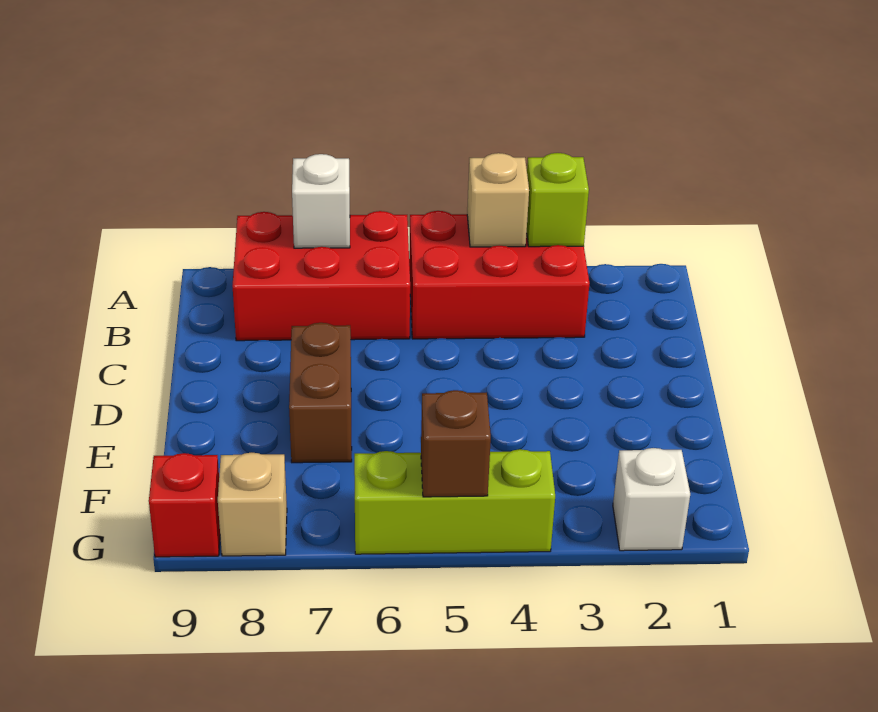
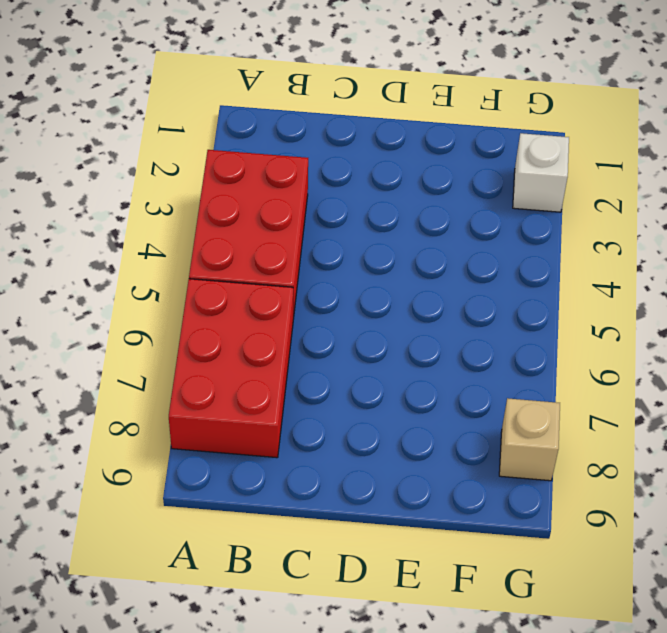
none -> brown 1x2 brick [289,323,352,463]
none -> lime 1x3 brick [354,449,555,554]

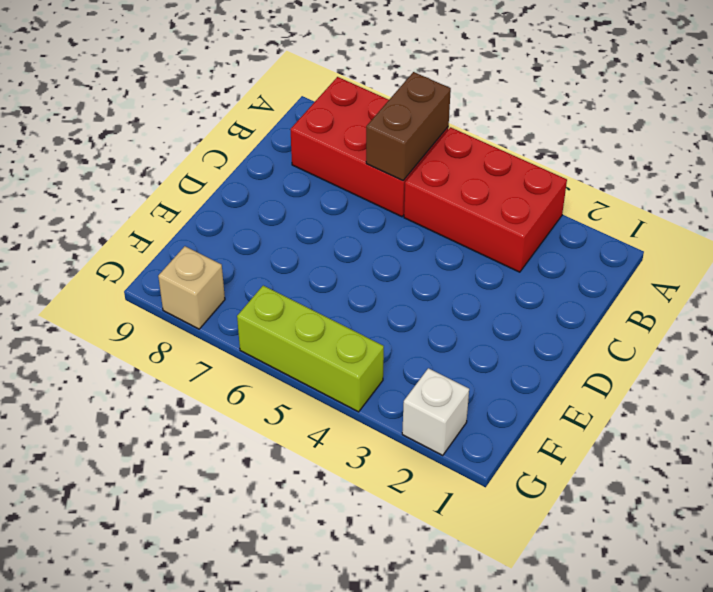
brown 1x2 brick [366,72,451,181] -> brown 1x2 brick moved to [289,323,352,463]
none -> red 1x1 brick [149,453,220,557]
none -> lime 1x1 brick [527,153,589,247]

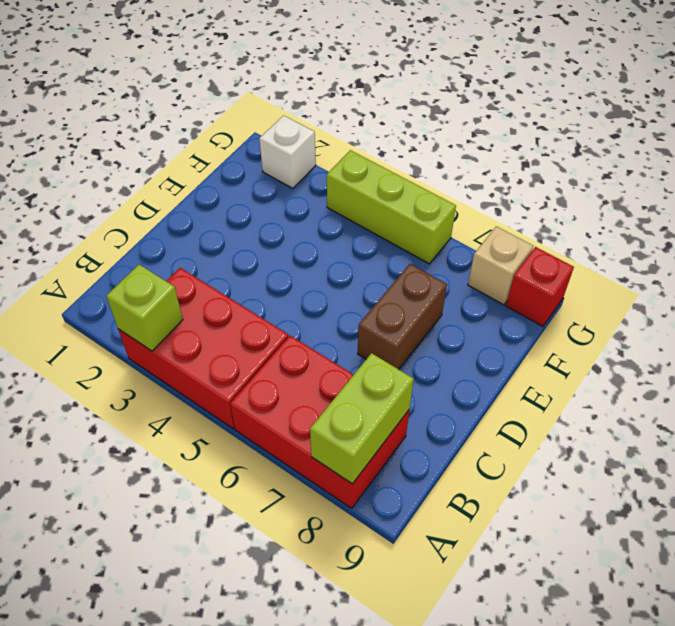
lime 1x2 brick [310,353,414,484] -> none
none -> tan 1x1 brick [467,153,529,247]
none -> white 1x1 brick [292,154,350,248]

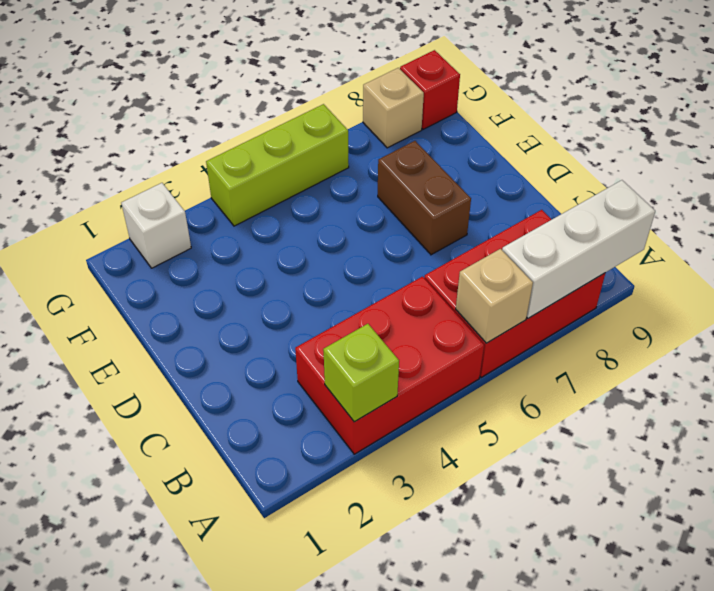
tan 1x1 brick [456,249,533,343] -> tan 1x1 brick moved to [467,153,529,247]
white 1x3 brick [502,180,655,318] -> white 1x1 brick [292,154,350,248]
none -> brown 1x1 brick [421,390,491,497]

